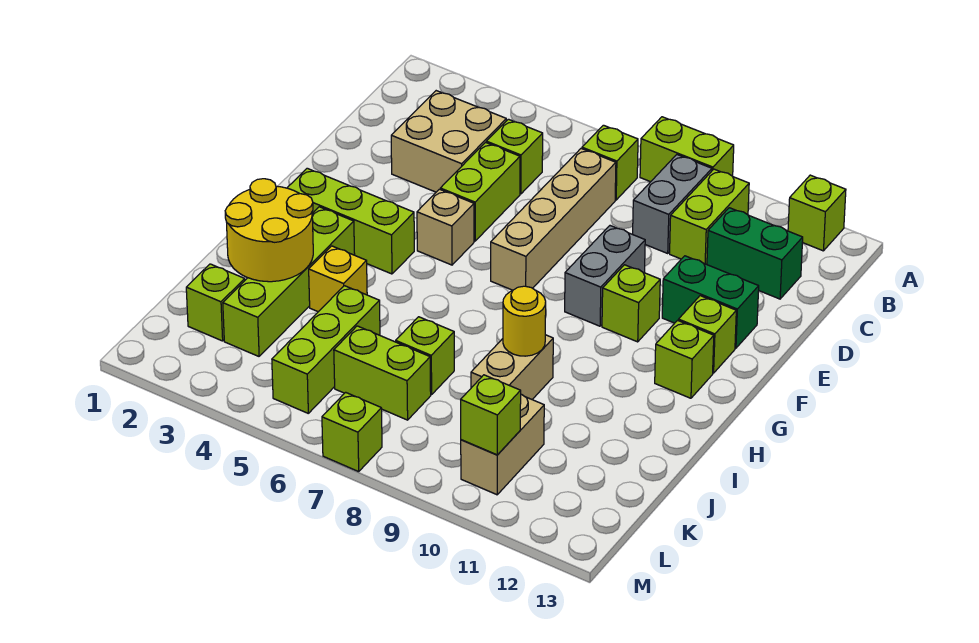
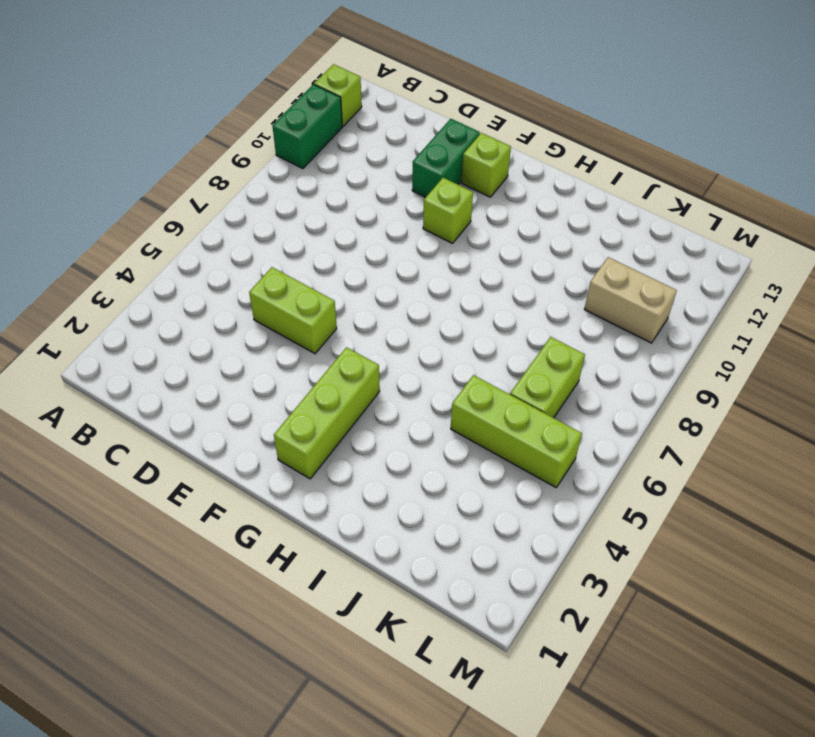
green 1x2 brick [272,84,342,169] -> green 1x2 brick moved to [707,208,803,299]
none -> lime 1x2 brick [640,117,734,182]
none -> lime 1x1 brick [582,125,638,200]
none -> grey 1x2 brick [633,155,712,253]

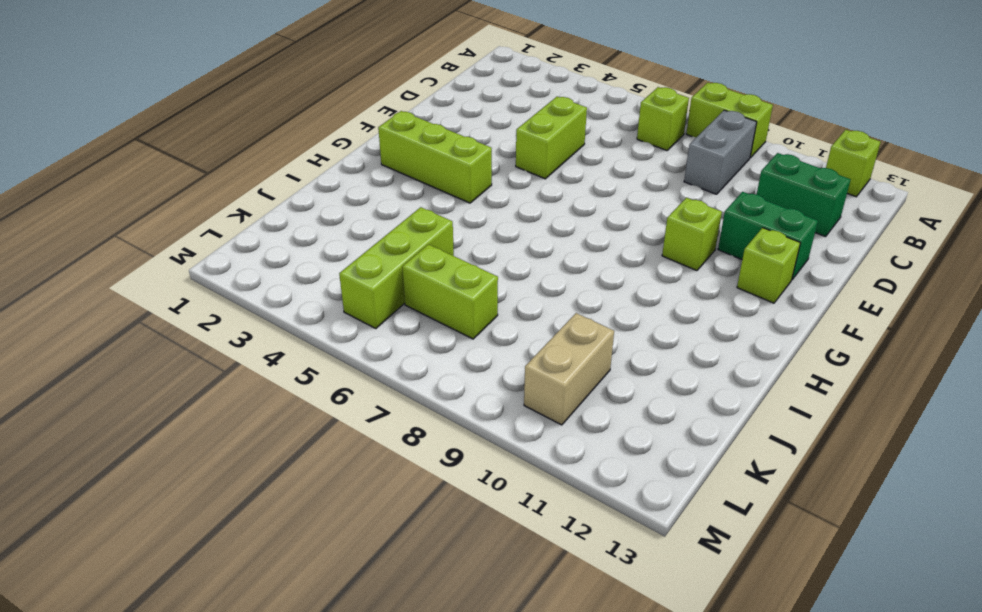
none -> lime 1x2 brick [670,169,749,264]
none -> tan 2x2 brick [391,91,506,192]
none -> lime 1x1 brick [486,119,543,194]

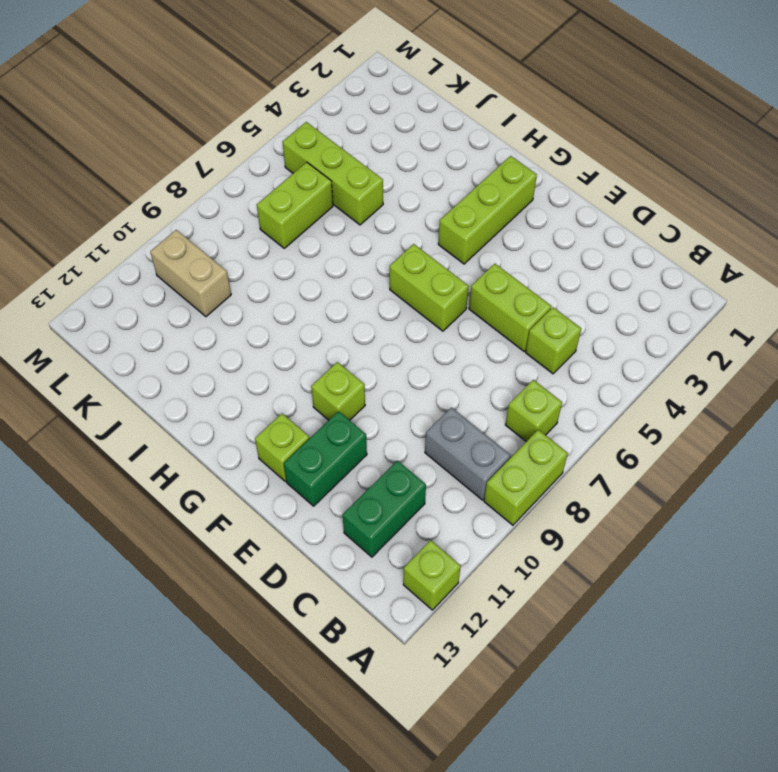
lime 1x2 brick [390,244,469,331] -> lime 1x2 brick moved to [670,169,749,264]
none -> tan 2x2 brick [391,91,506,192]
none -> tan 1x4 brick [491,149,616,290]
none -> grey 1x2 brick [565,226,645,326]

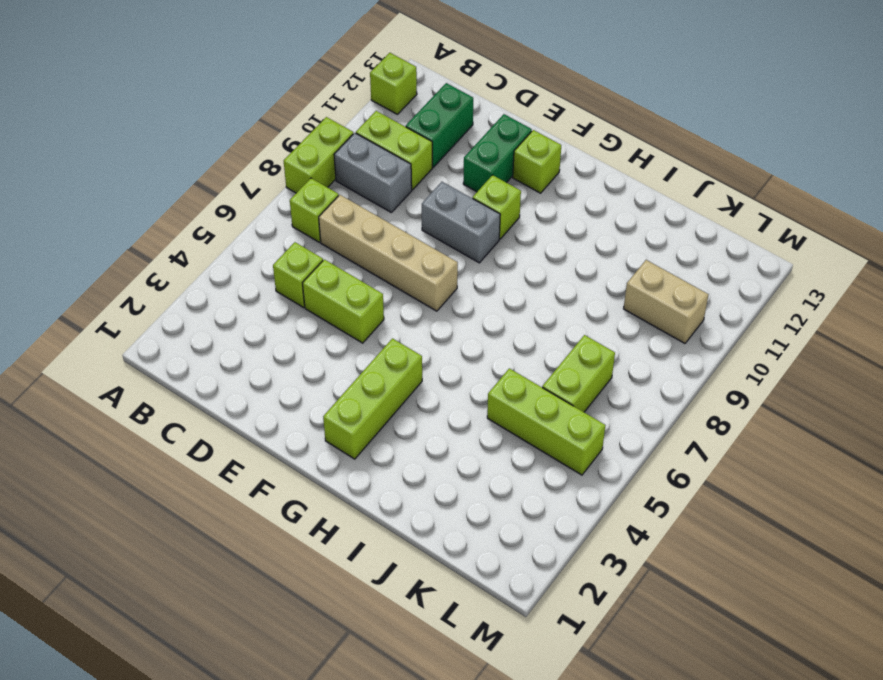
none -> tan 2x2 brick [391,91,506,192]
none -> tan 1x1 brick [417,189,474,265]
none -> lime 1x1 brick [655,320,714,398]

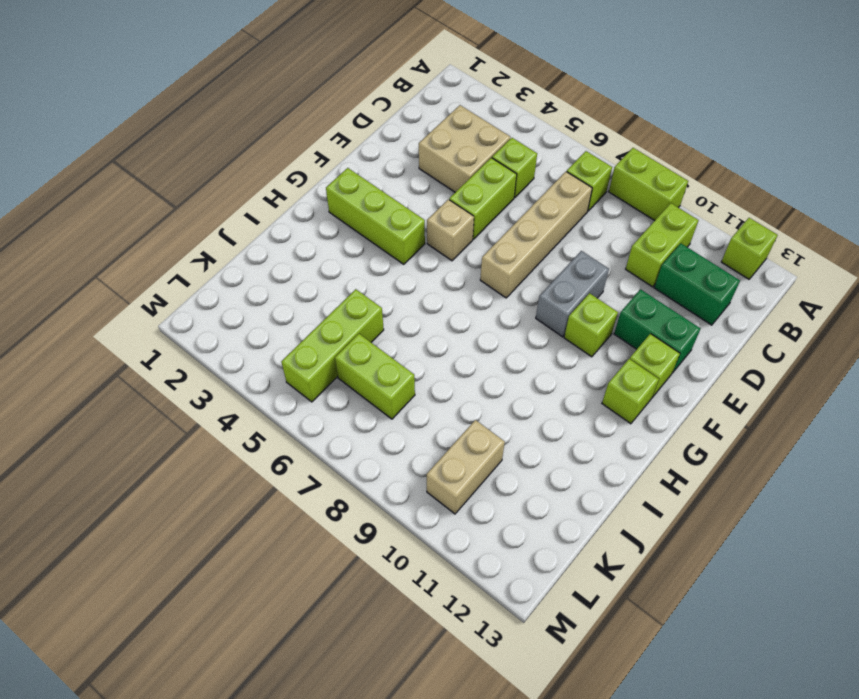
none -> grey 1x2 brick [633,155,712,253]
none -> lime 1x4 brick [223,207,355,356]
none -> yellow 1x1 brick [309,246,367,312]

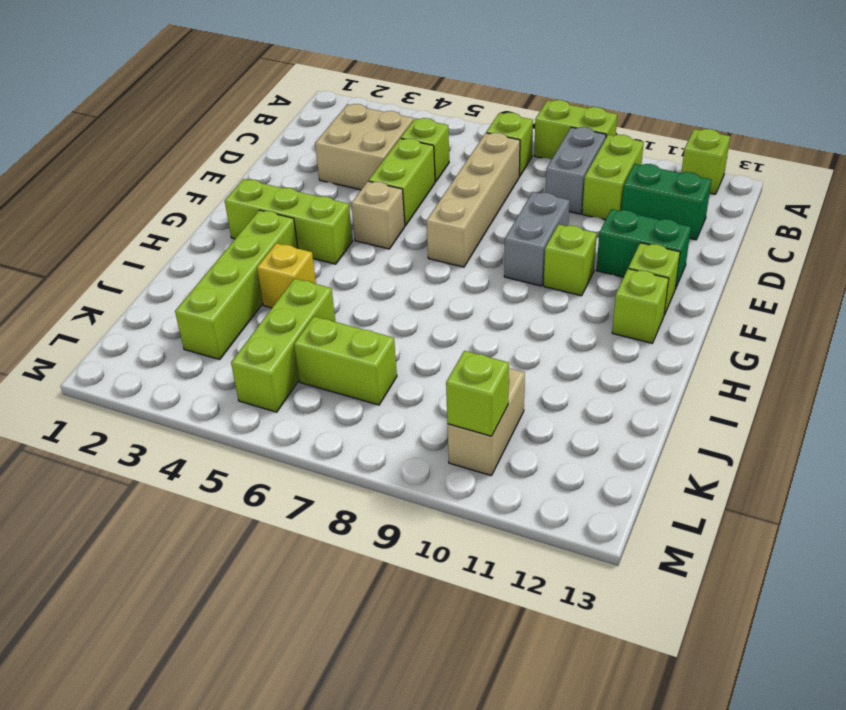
none -> tan 1x2 brick [471,335,553,399]
none -> lime 1x1 brick [396,317,454,395]
none -> lime 1x1 brick [186,264,245,341]

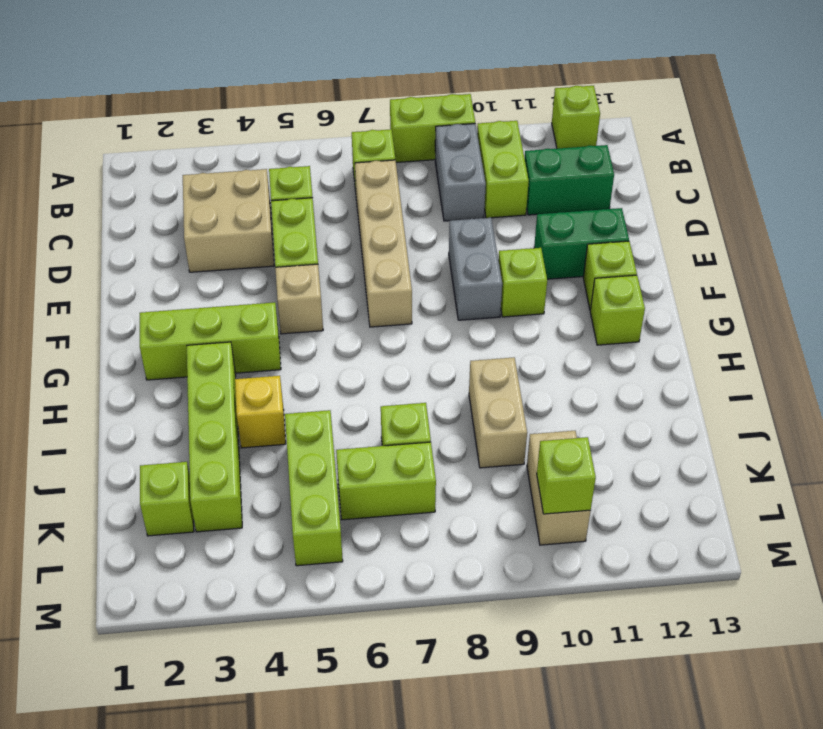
none -> lime 1x1 brick [322,392,382,472]
none -> yellow 2x2 round brick [225,179,313,282]
none -> yellow 1x1 round brick [503,286,546,356]

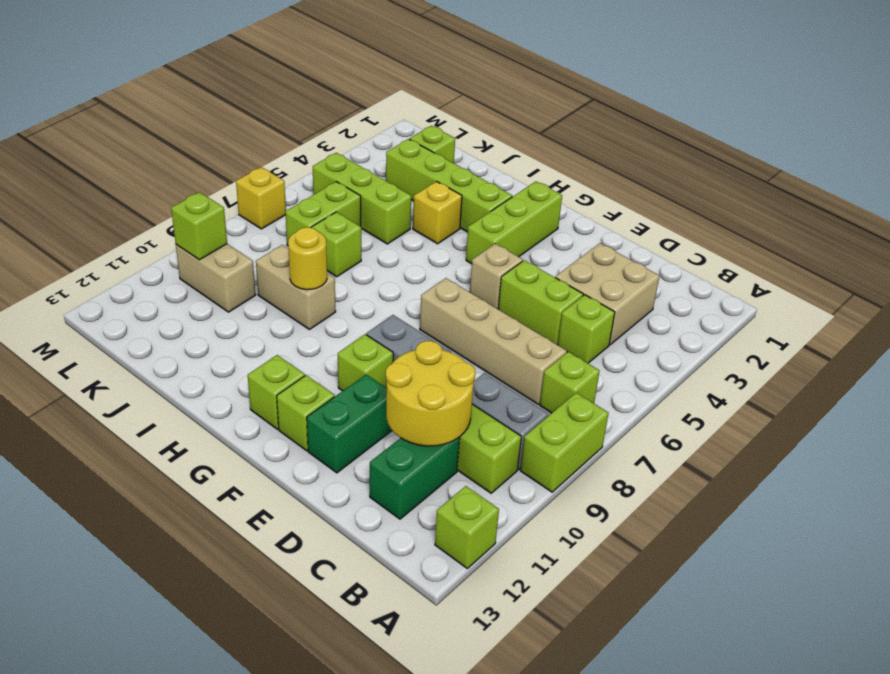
yellow 2x2 round brick [386,341,475,446] -> yellow 2x2 round brick moved to [225,179,313,282]
yellow 1x1 brick [236,167,286,229] -> lime 1x1 brick [322,392,382,472]

